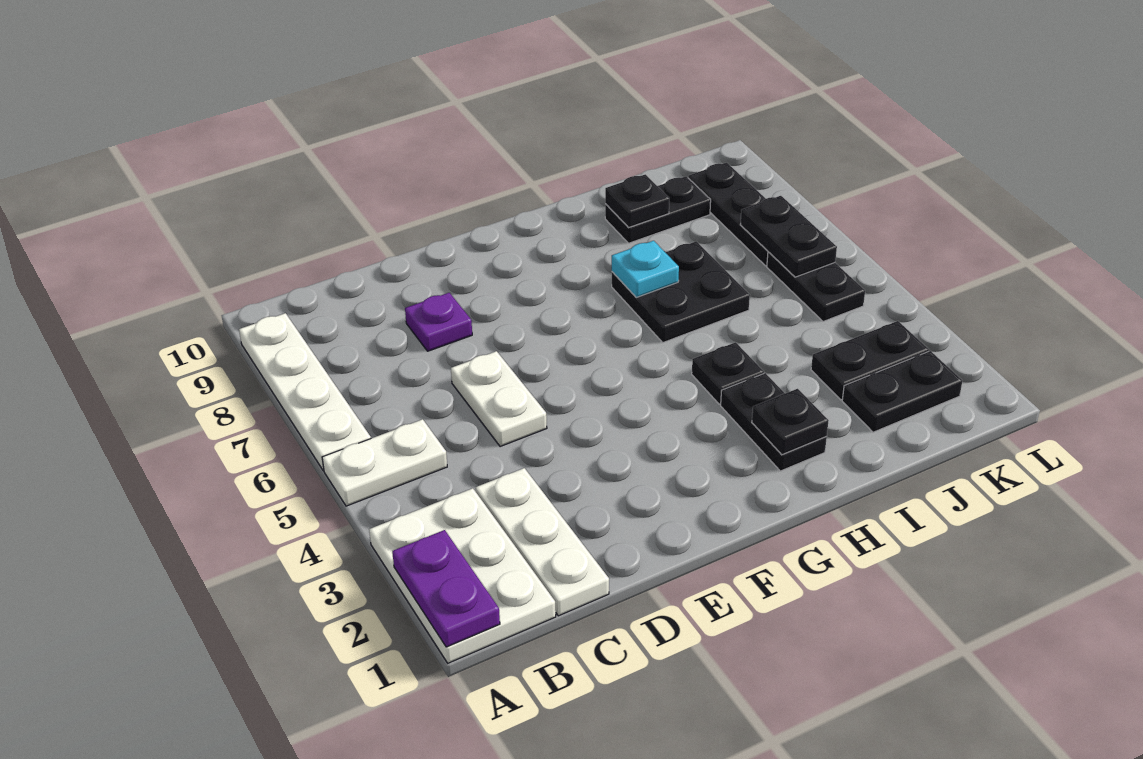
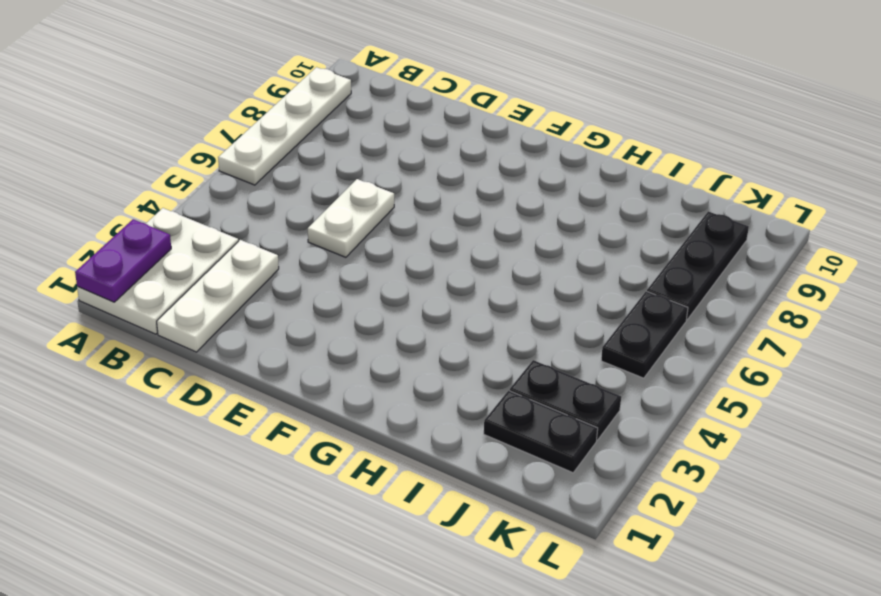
none -> white 1x2 plate [322,419,447,506]
none -> purple 1x1 plate [405,293,472,351]
none -> black 1x2 plate [721,373,827,471]

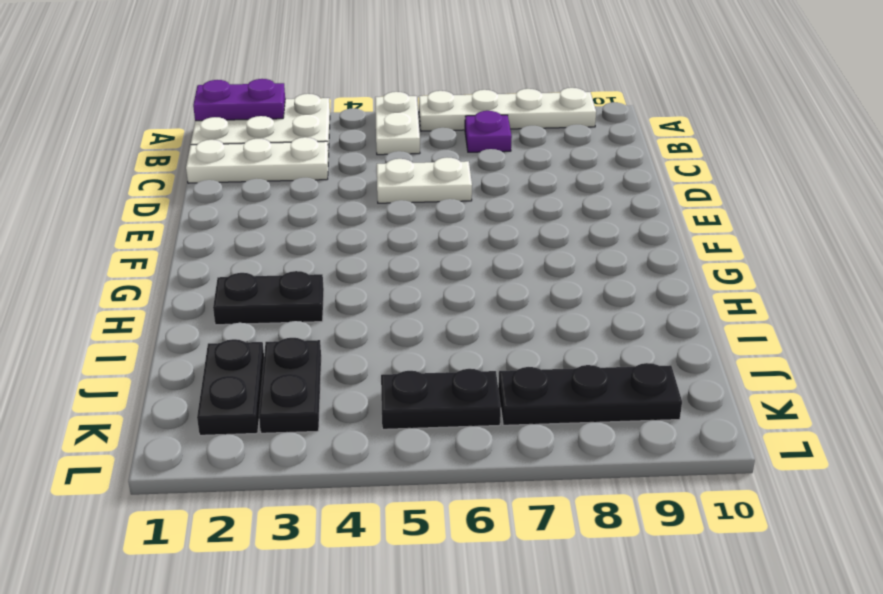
purple 1x1 plate [465,111,512,152] -> purple 1x1 plate moved to [405,293,472,351]
none -> black 1x1 plate [692,342,764,404]
none -> black 2x2 plate [612,241,750,342]
none -> black 1x2 plate [605,176,711,243]

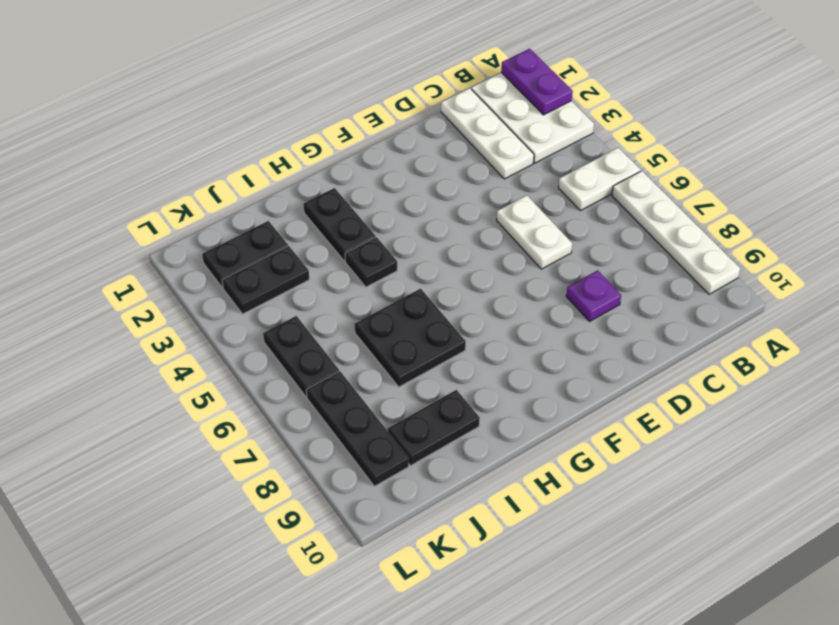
none -> black 1x1 plate [752,389,829,455]
none -> cyan 1x1 plate [612,241,679,297]
none -> black 1x1 plate [605,174,669,228]

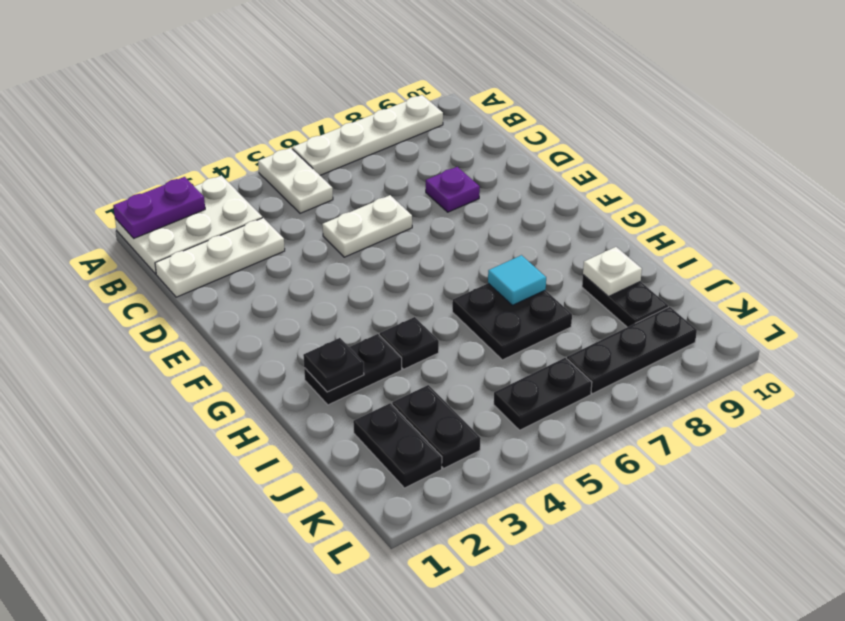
cyan 1x1 tile [488,255,546,305] -> cyan 1x1 plate [612,241,679,297]
white 1x1 plate [583,247,642,297] -> black 1x1 plate [605,174,669,228]
none -> black 1x2 plate [740,196,837,277]

